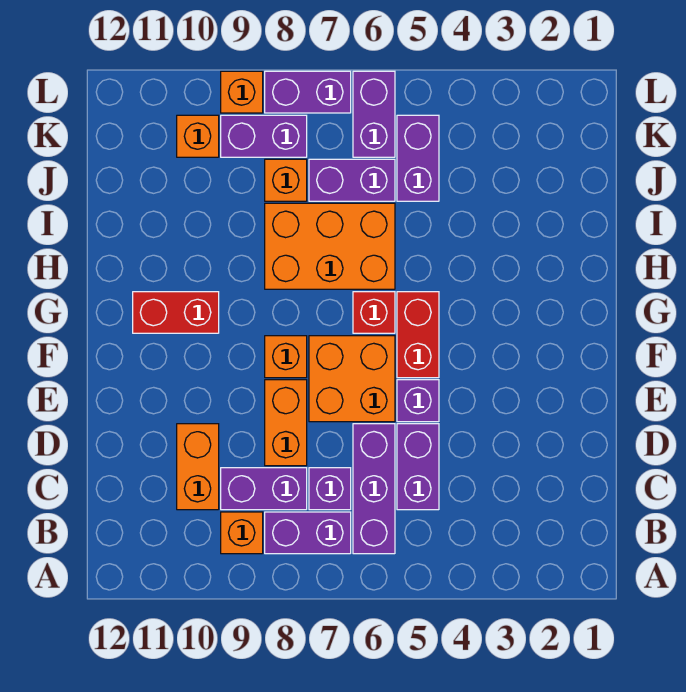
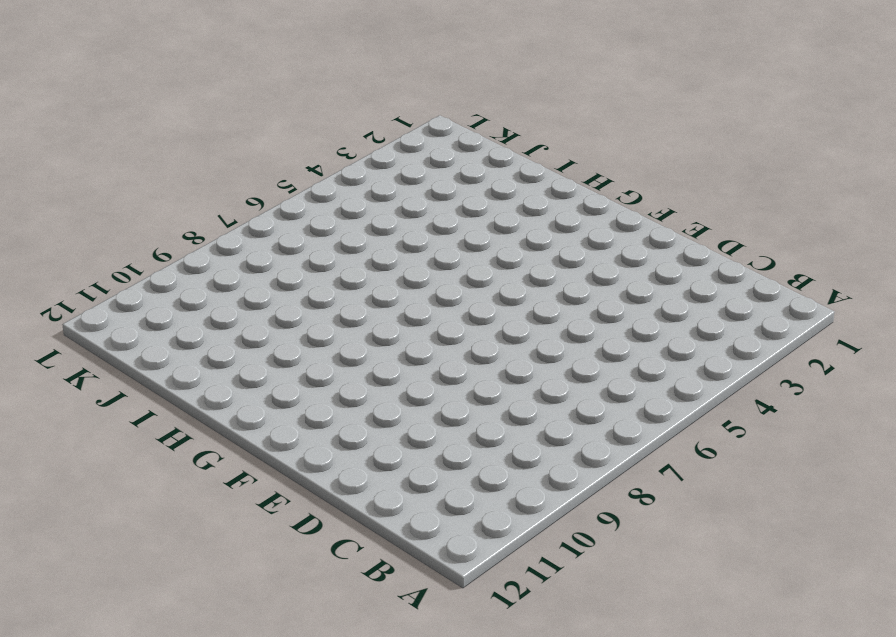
none -> purple 1x3 brick [353,424,395,554]
none -> purple 1x2 brick [265,512,351,554]
none -> orange 1x1 brick [221,512,263,554]

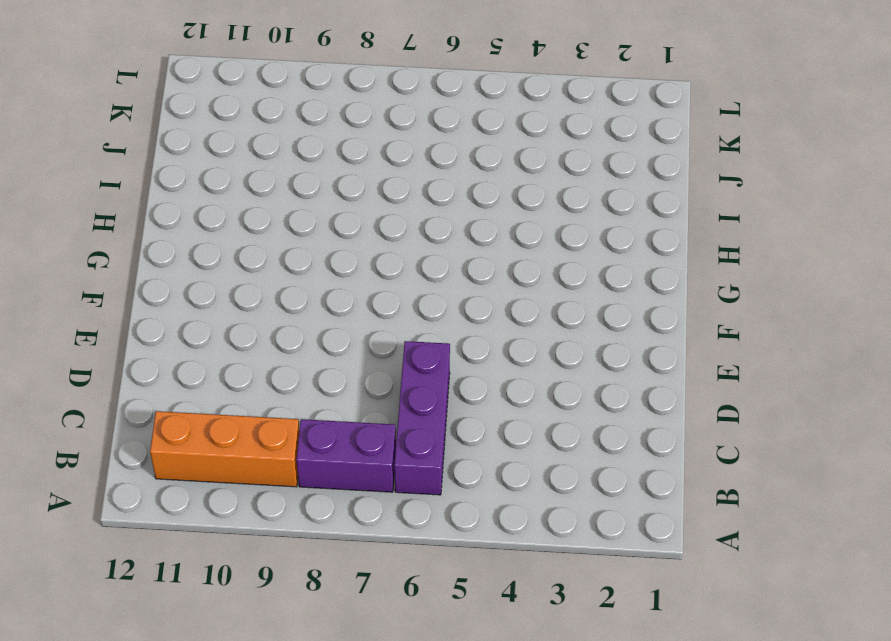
orange 1x3 brick [150,411,300,487] -> orange 1x1 brick [221,512,263,554]
none -> purple 1x2 brick [397,424,439,510]
none -> purple 1x1 brick [309,468,351,510]
none -> purple 1x2 brick [221,468,307,510]

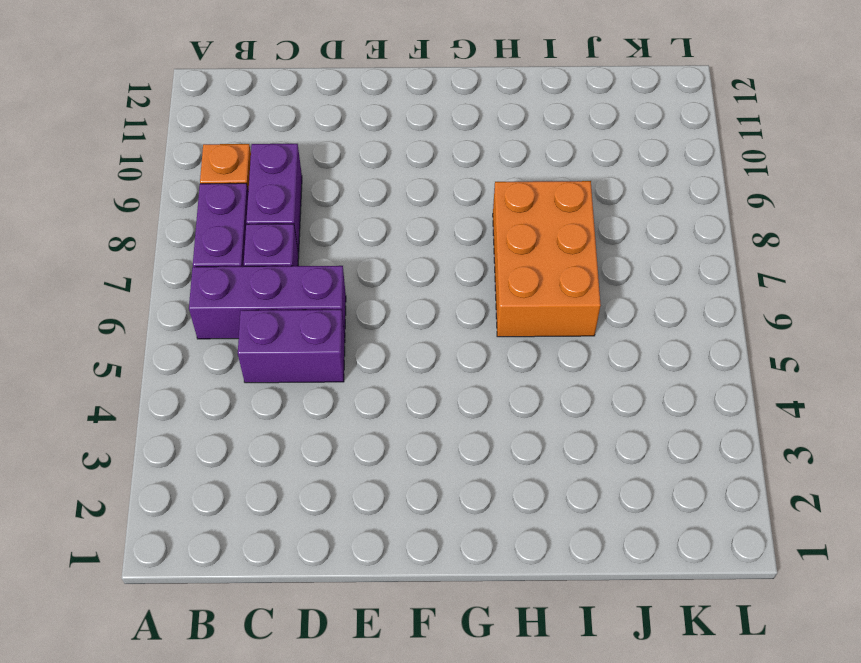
none -> orange 1x2 brick [177,424,219,510]
none -> orange 1x2 brick [265,380,307,466]
none -> purple 1x1 brick [397,380,439,422]

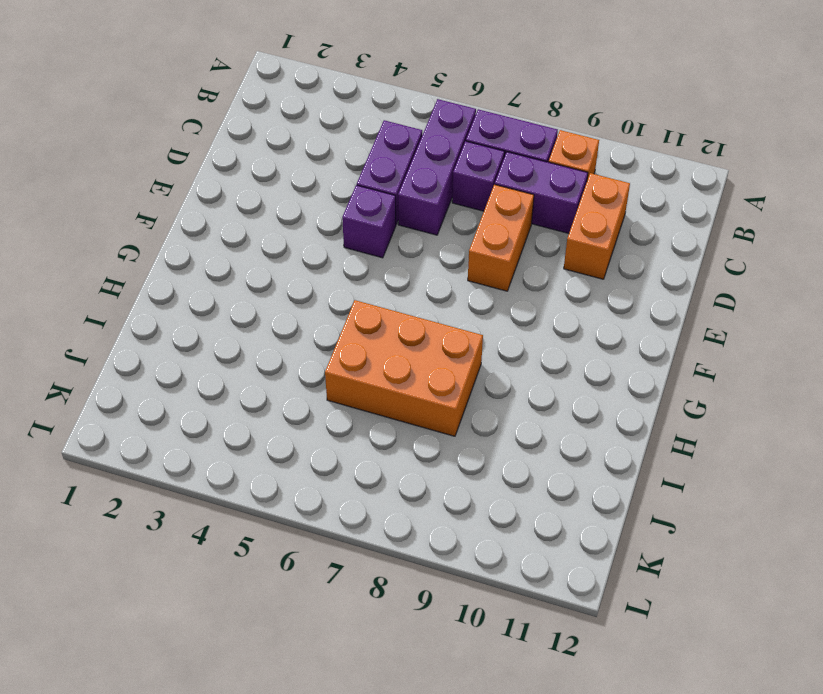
none -> orange 2x2 brick [309,336,395,422]
none -> red 1x2 brick [397,292,439,378]
none -> orange 1x1 brick [265,336,307,378]

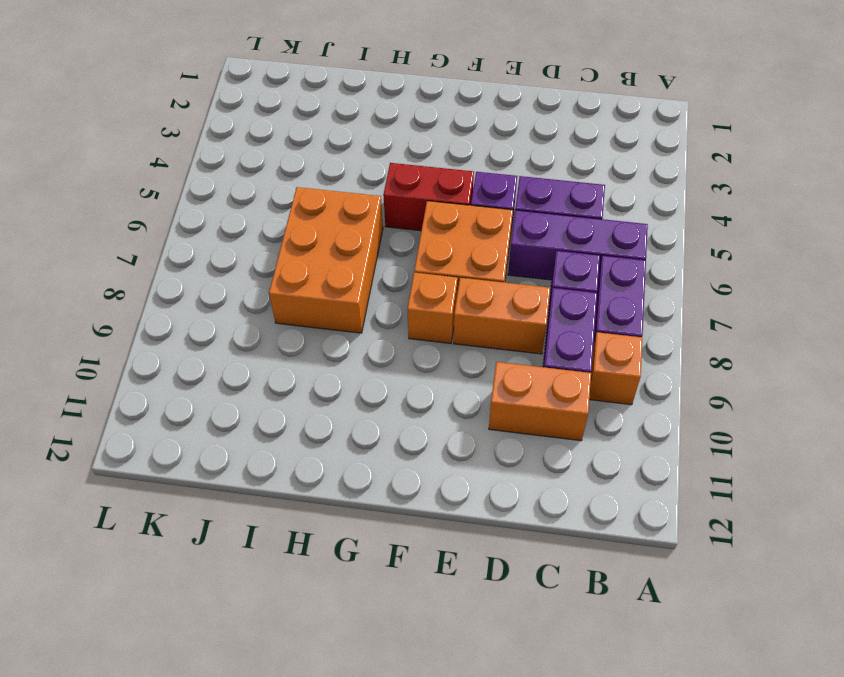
none -> red 1x1 brick [353,292,395,333]
none -> red 1x2 brick [133,292,219,333]
none -> purple 1x2 brick [397,115,439,201]

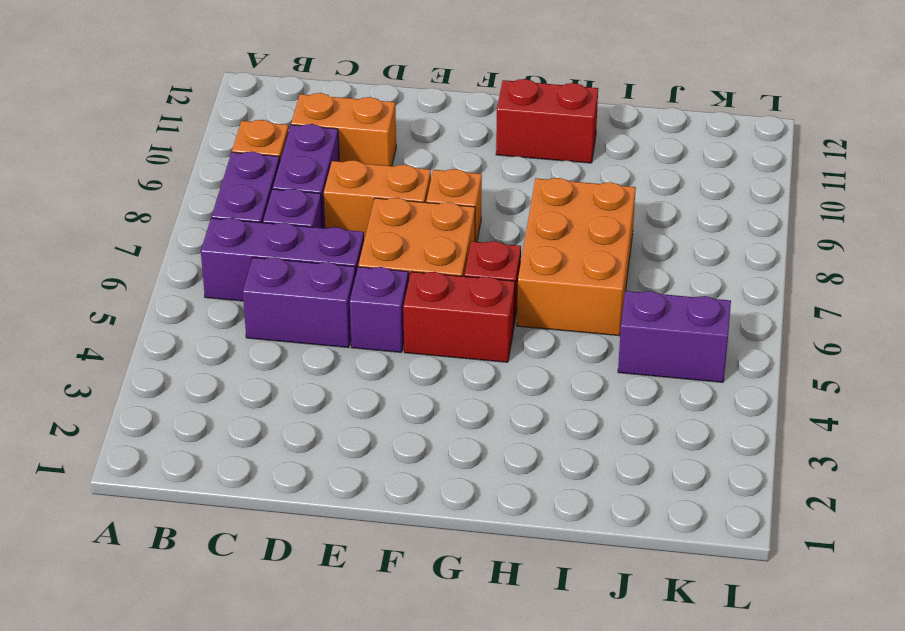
red 1x2 brick [496,79,598,163] -> red 1x2 brick turned to [133,292,219,333]
none -> purple 1x2 brick [309,159,395,201]
none -> orange 1x1 brick [265,159,307,201]
none -> purple 1x2 brick [353,71,395,157]

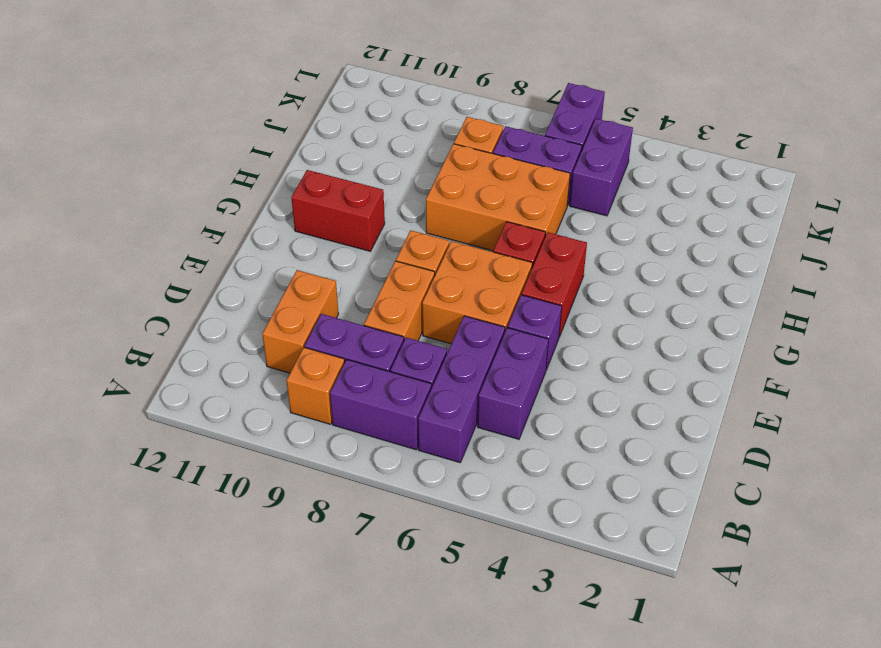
none -> purple 1x2 brick [221,115,307,157]
none -> orange 1x1 brick [177,115,219,157]
none -> purple 1x2 brick [265,71,351,113]

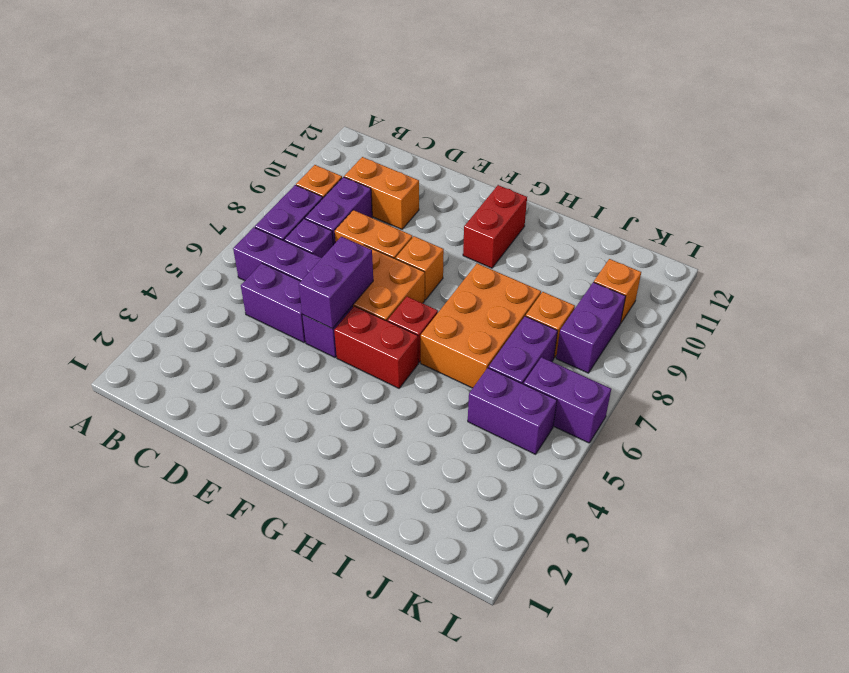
purple 1x2 brick [299,237,373,329] -> purple 1x2 brick moved to [265,71,351,113]
none -> orange 1x1 brick [221,71,263,113]

